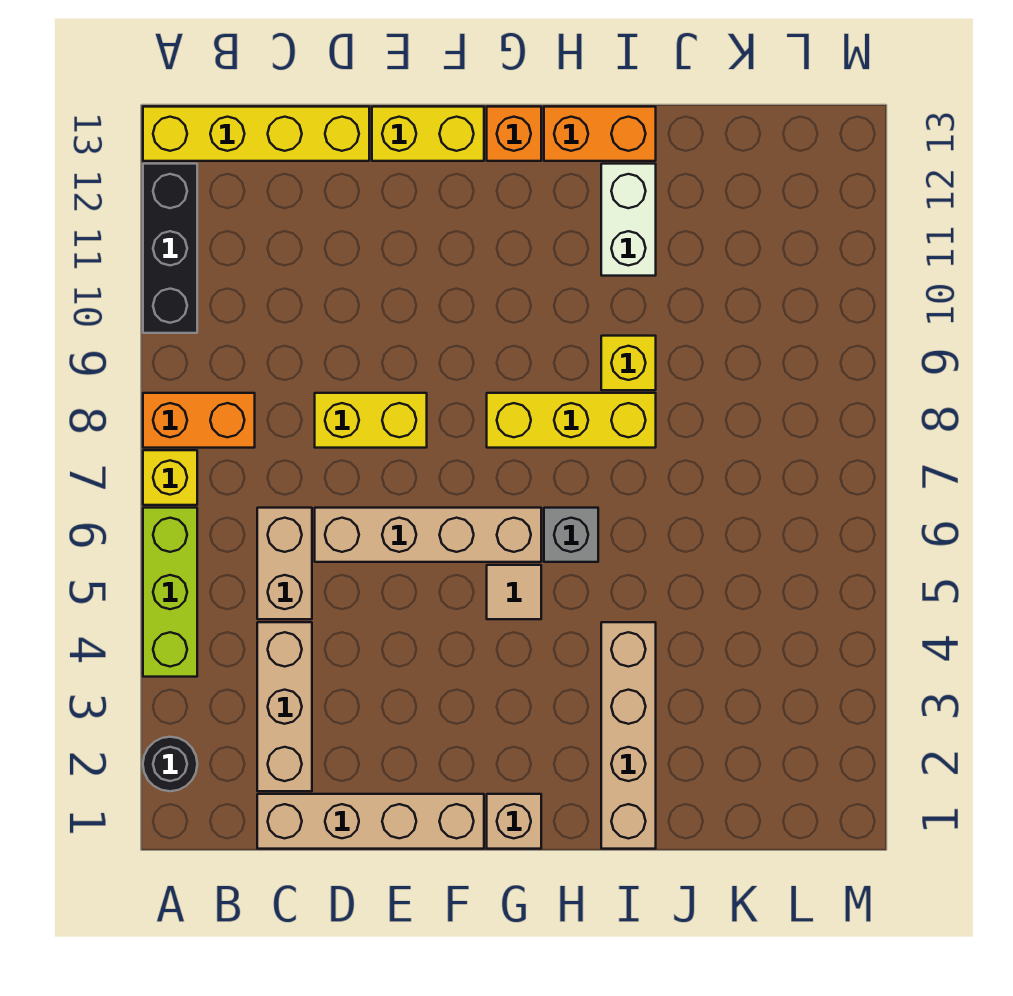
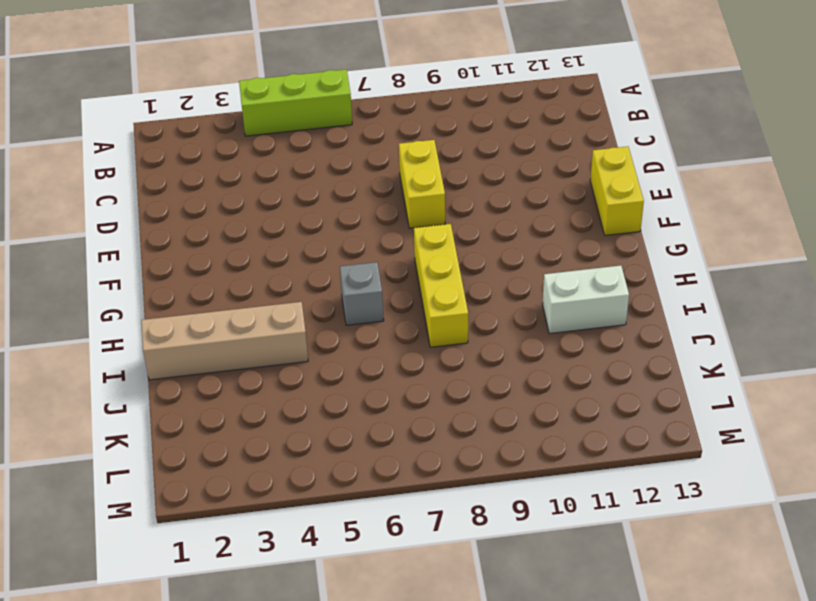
none -> black 1x1 round brick [143,737,197,791]
none -> yellow 1x1 brick [143,450,197,505]
none -> orange 1x2 brick [143,393,255,448]

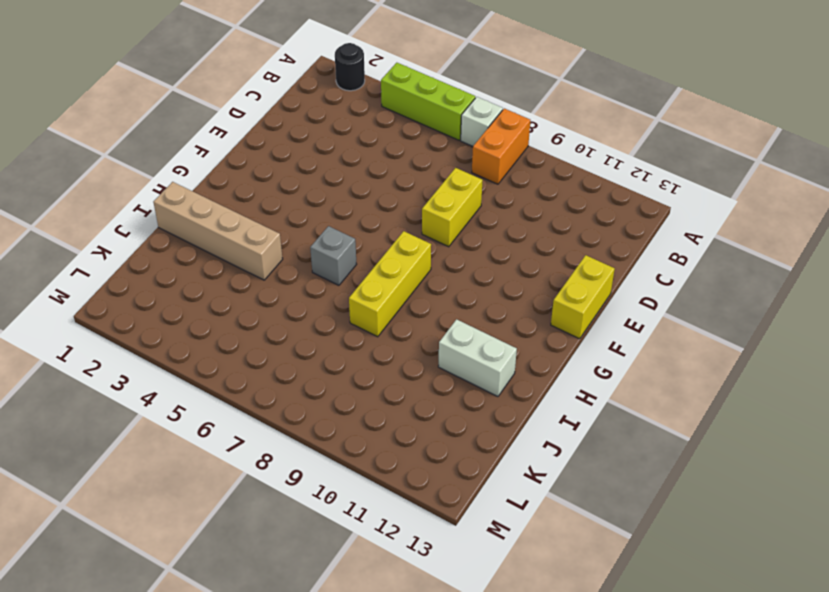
white 1x1 brick [461,97,503,146] -> yellow 1x1 brick [143,450,197,505]
none -> black 1x3 brick [143,164,197,333]
none -> yellow 1x4 brick [143,107,369,161]
none -> tan 1x4 brick [257,794,484,849]

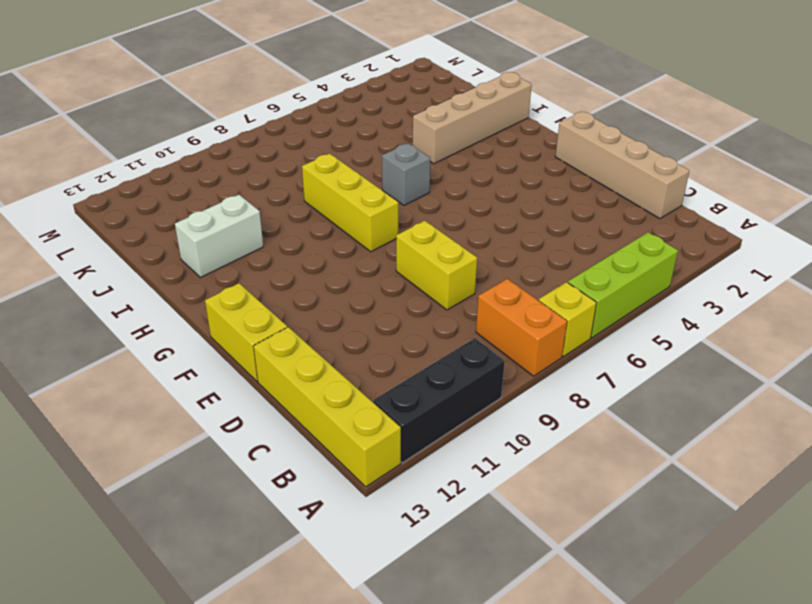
none -> black 1x1 round brick [143,737,197,791]
none -> tan 1x3 brick [257,622,312,791]
none -> tan 1x2 brick [257,508,312,619]

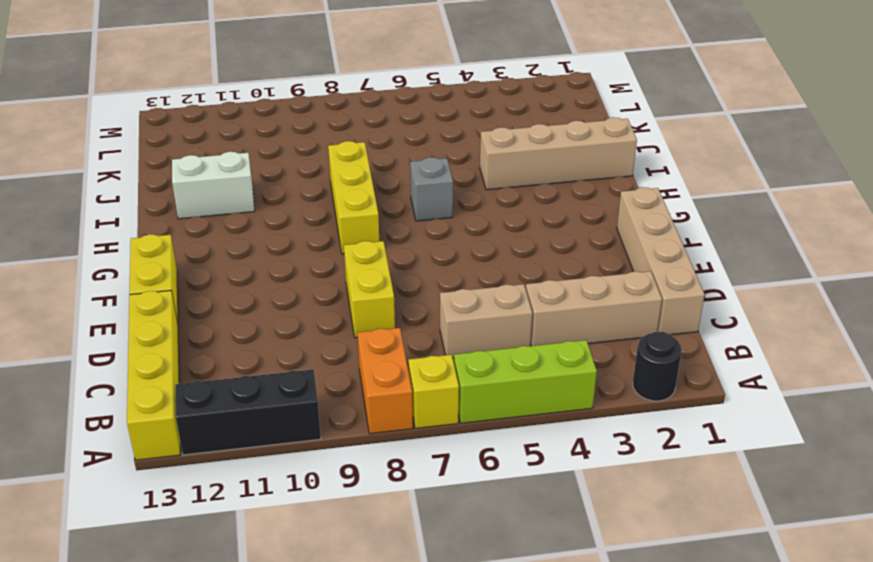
none -> tan 1x4 brick [315,508,541,562]
none -> tan 1x1 brick [487,794,541,849]
none -> tan 1x1 tile [487,565,541,619]

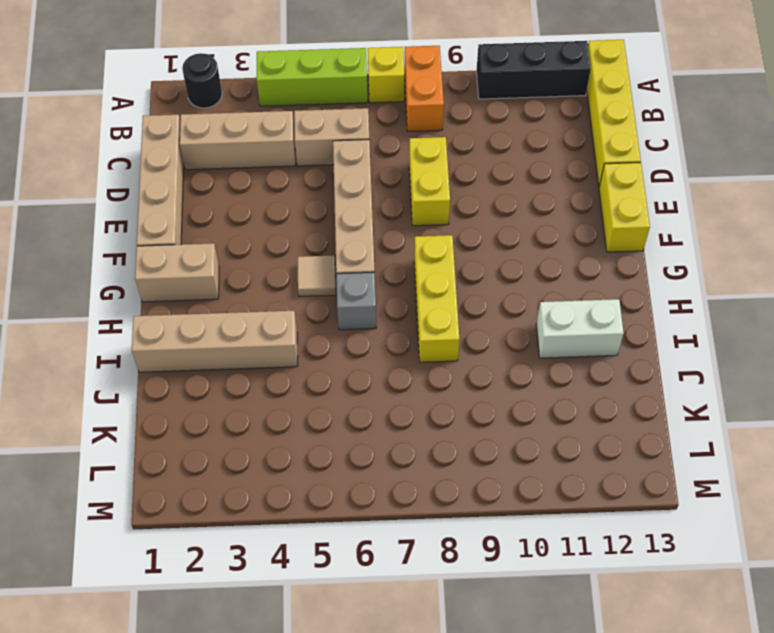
tan 1x2 brick [135,243,219,302] -> tan 1x1 brick [487,794,541,849]
none -> orange 1x1 brick [487,107,541,161]
none -> orange 1x2 brick [544,107,656,161]
none -> yellow 1x1 brick [601,336,656,390]

